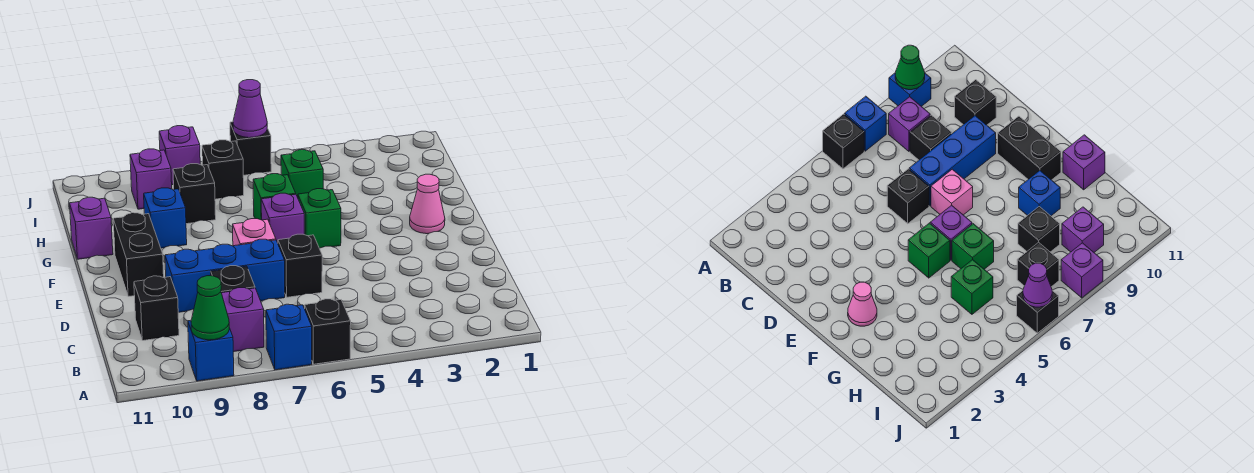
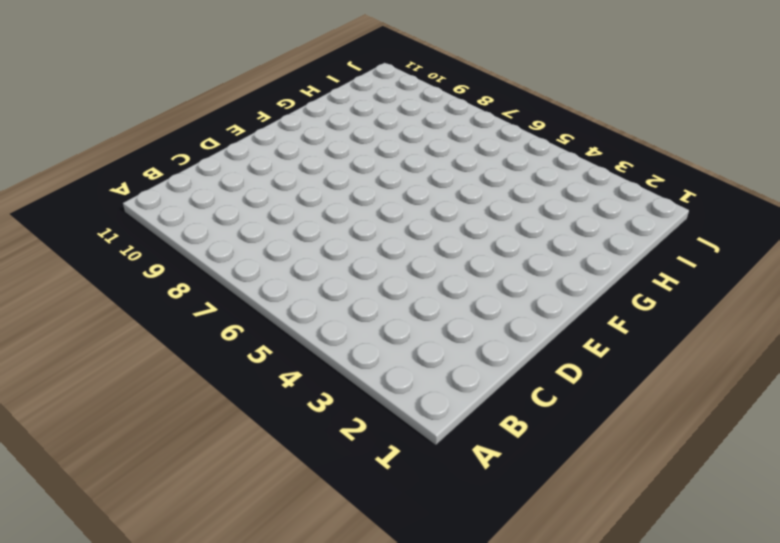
none -> black 1x1 brick [305,299,351,364]
none -> blue 1x1 brick [266,304,312,370]
none -> blue 1x1 brick [188,320,234,381]

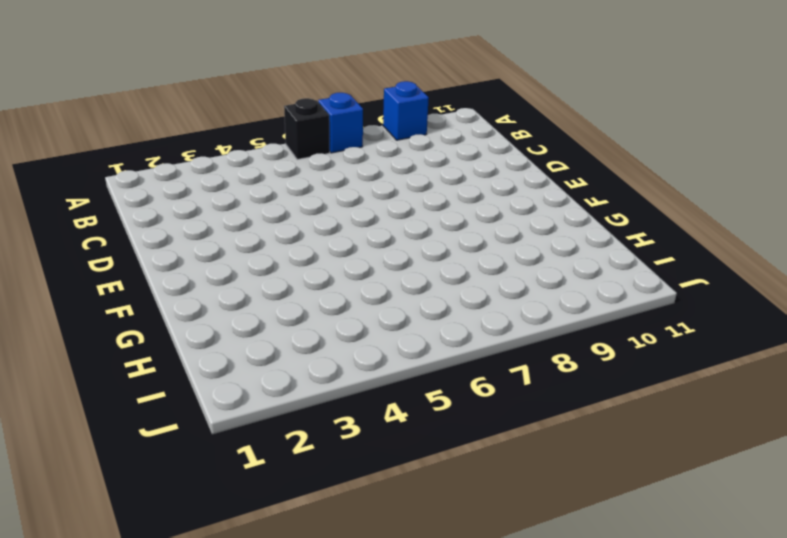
none -> purple 1x1 brick [222,288,264,352]
none -> black 1x1 brick [211,266,255,293]
none -> black 1x1 brick [134,276,179,341]

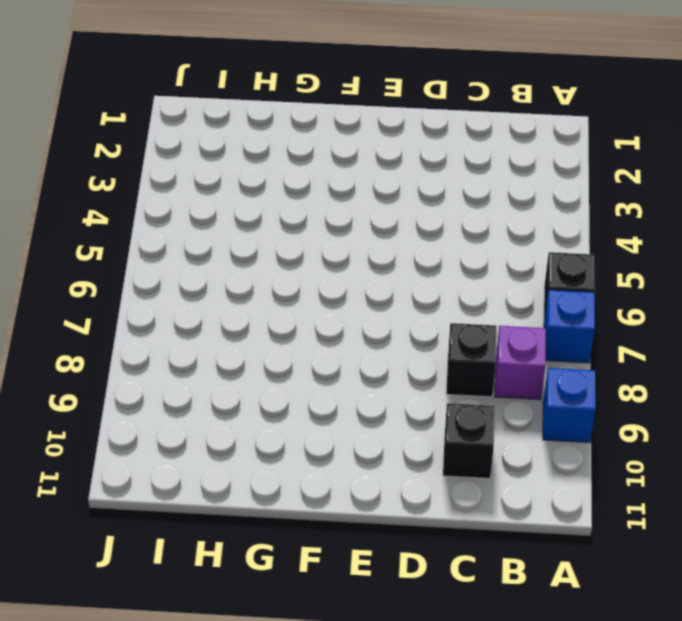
none -> black 1x1 brick [278,234,322,297]
none -> blue 1x3 brick [165,239,285,312]
none -> pink 1x1 brick [233,219,276,246]

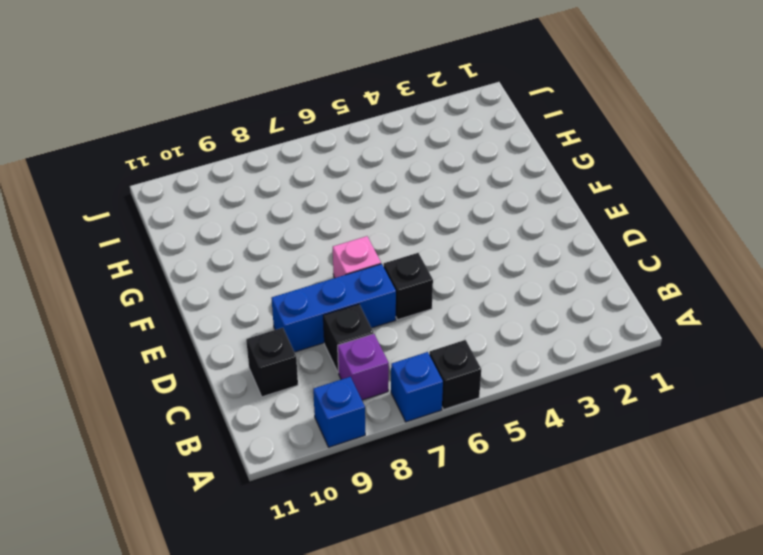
none -> black 1x2 brick [113,213,164,297]
none -> pink 1x1 cone [410,174,445,234]
none -> green 1x1 brick [298,189,341,248]

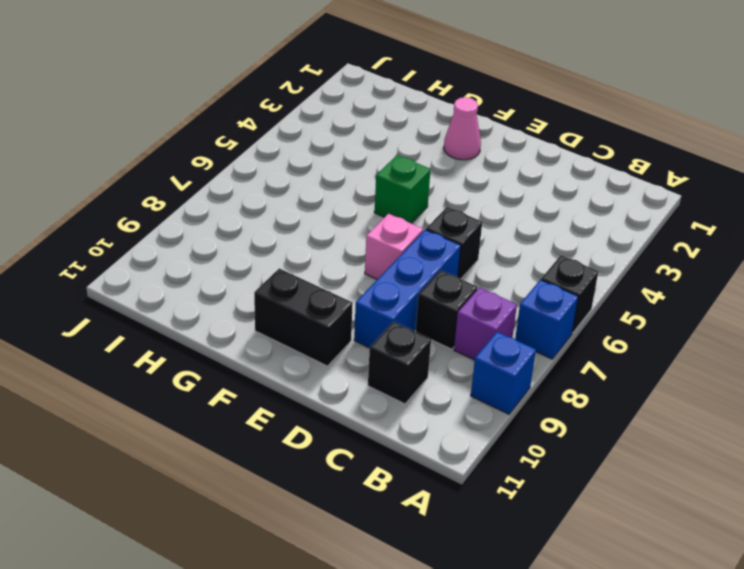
none -> purple 1x1 brick [261,193,304,243]
none -> green 1x1 brick [253,174,296,220]
none -> blue 1x1 brick [144,188,187,248]

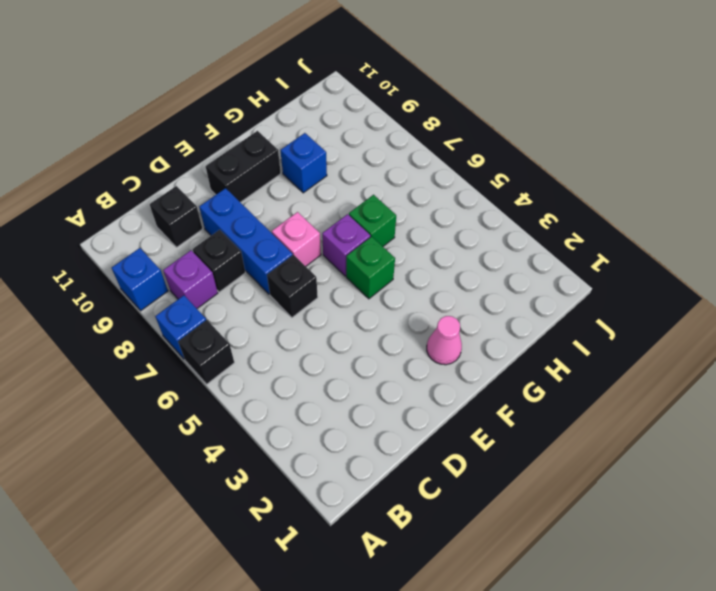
none -> purple 1x1 brick [70,197,113,259]
none -> green 1x1 brick [281,150,323,198]
none -> black 1x1 brick [173,164,216,224]

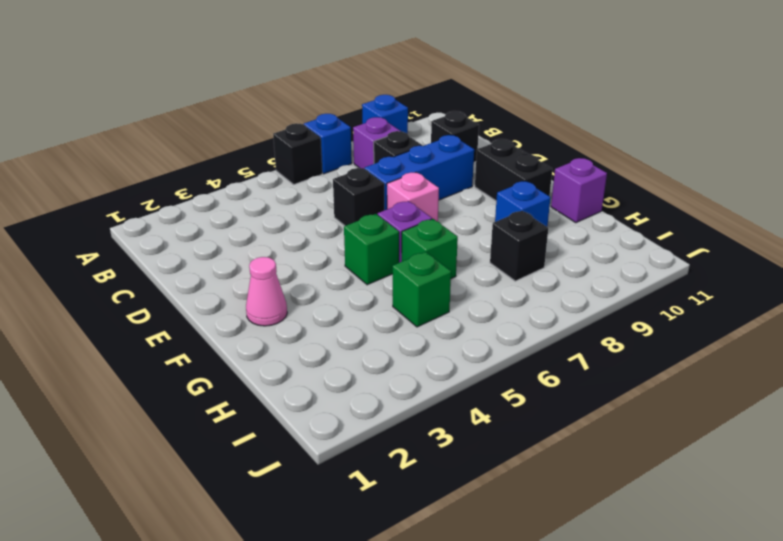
none -> black 1x1 brick [202,140,244,199]
none -> purple 1x1 brick [130,149,172,209]
none -> black 1x1 brick [230,122,271,175]

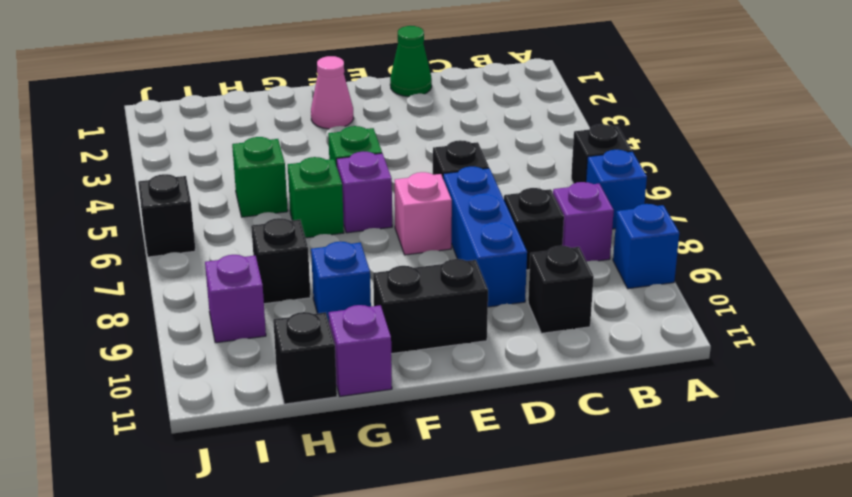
green 1x1 cone [390,26,432,97] -> green 1x1 cone moved to [191,276,229,340]
black 1x1 brick [273,312,337,404] -> black 1x1 brick moved to [202,140,244,199]
none -> purple 1x1 brick [159,126,200,185]
none -> purple 1x1 cone [233,80,267,138]

